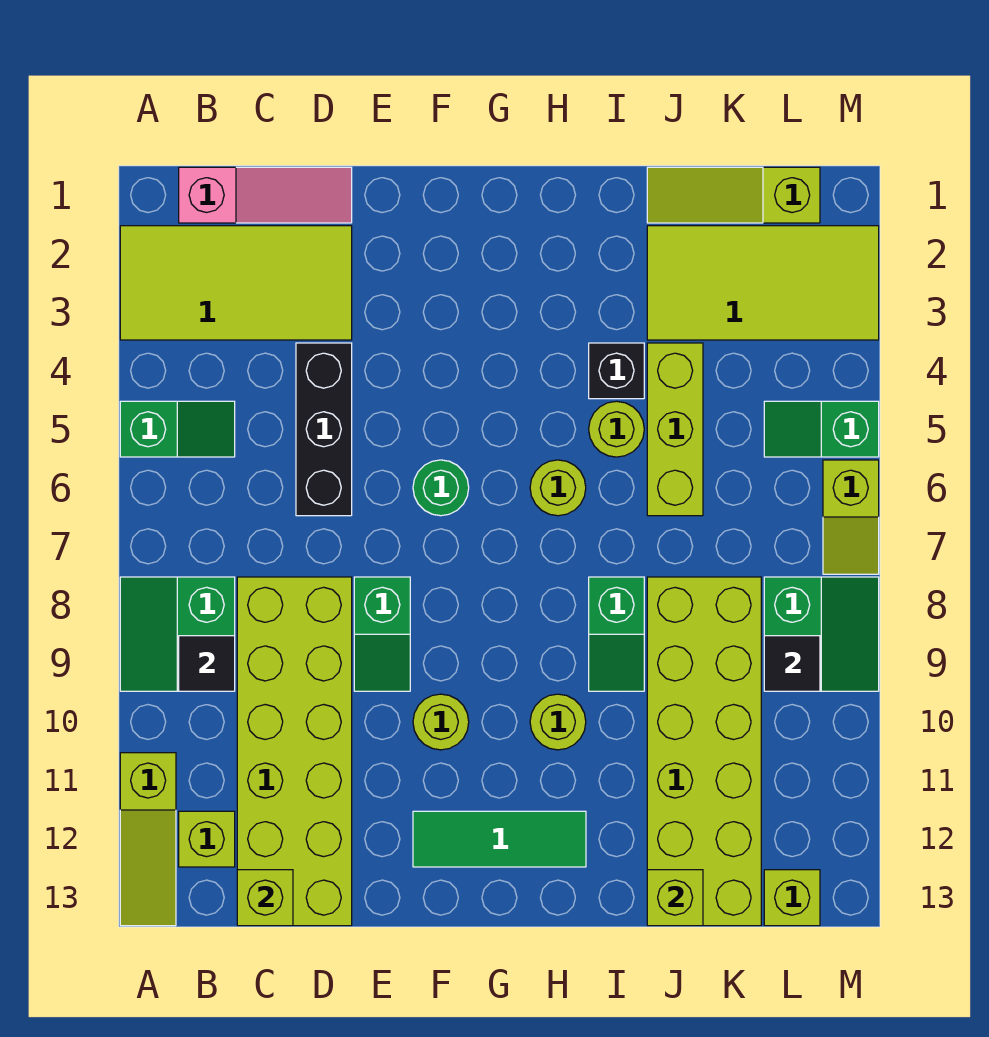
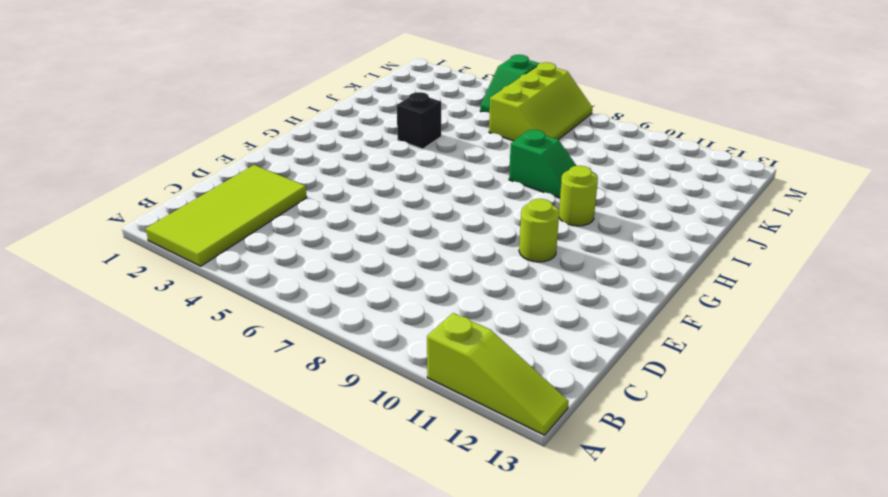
lime 2x3 slope [489,62,592,141] -> lime 1x2 slope [823,460,879,574]
none -> green 1x2 slope [120,401,235,457]
none -> green 2x2 slope [120,577,235,691]
none -> pink 1x3 slope [179,167,352,223]

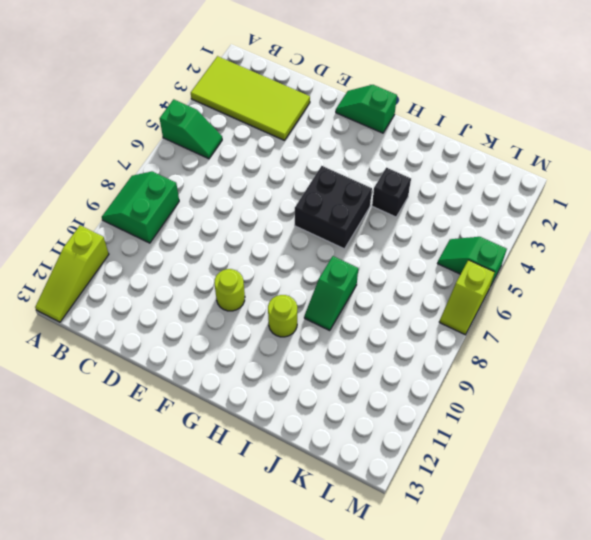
green 1x2 slope [336,85,397,133] -> green 1x2 slope turned to [354,577,410,691]
black 2x2 brick [295,166,372,249] -> lime 1x1 round brick [530,460,586,516]
none -> pink 1x3 slope [179,167,352,223]
none -> lime 1x1 brick [179,811,235,867]
none -> lime 2x6 brick [237,577,352,926]

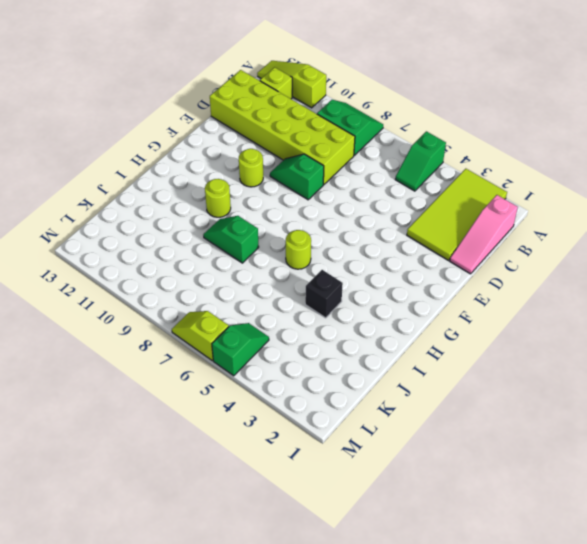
none -> black 1x3 brick [296,343,352,516]
none -> green 1x1 round brick [413,460,469,516]
none -> green 1x3 tile [413,811,586,867]

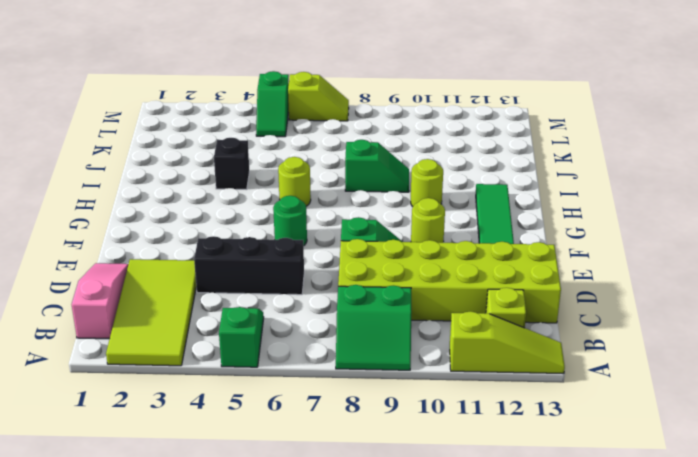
none -> lime 1x1 round brick [589,401,644,457]
none -> lime 1x3 slope [647,167,820,223]
none -> lime 2x4 tile [647,226,879,340]

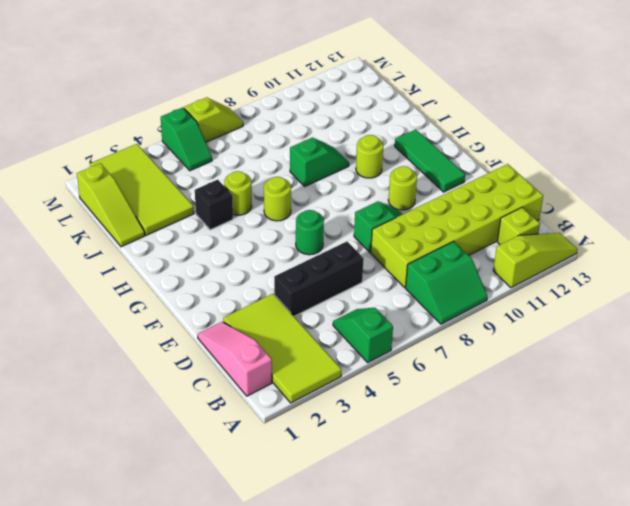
none -> lime 1x3 brick [647,343,703,516]
none -> lime 2x6 brick [647,577,761,926]
none -> green 2x2 slope [764,577,879,691]

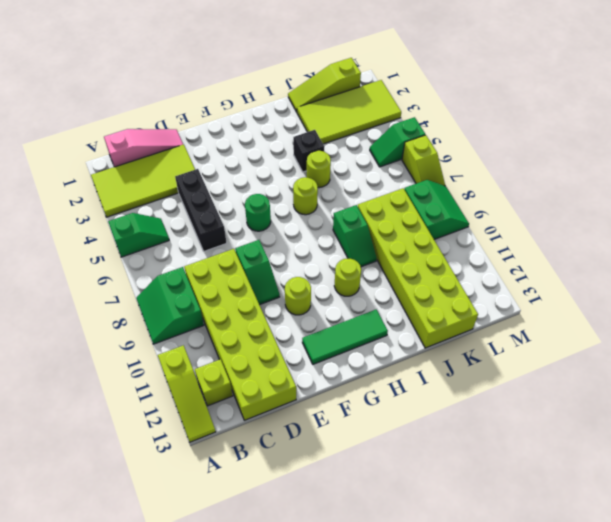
none -> lime 1x3 brick [647,343,703,516]
none -> lime 1x1 brick [764,870,820,926]
none -> black 1x1 tile [179,636,235,691]

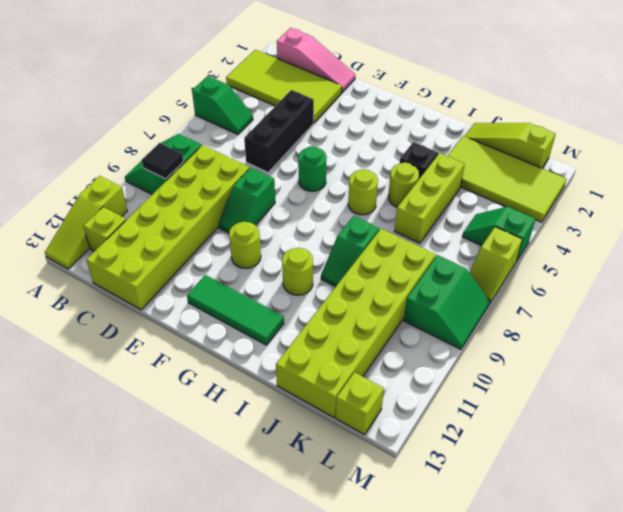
none -> lime 1x1 brick [237,870,293,926]
none -> lime 1x1 brick [647,870,703,926]
none -> black 1x1 tile [764,636,820,691]

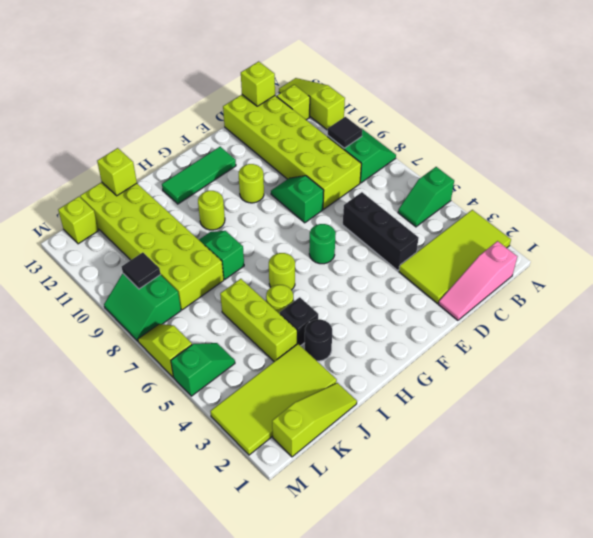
black 1x1 round brick [305,319,332,361] -> none

